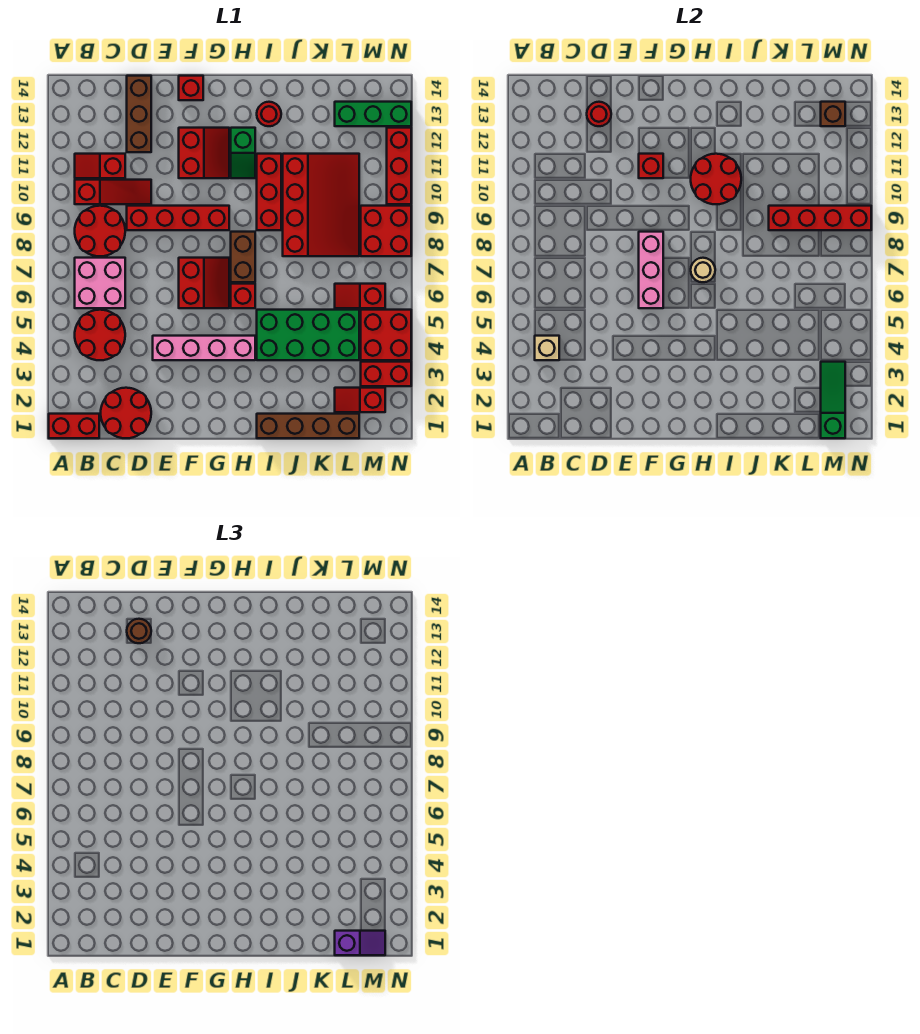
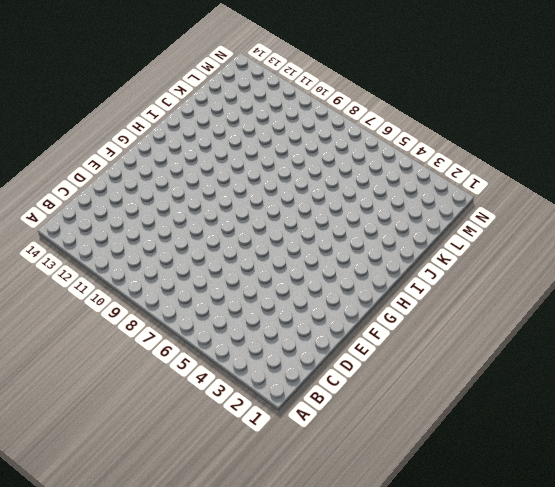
none -> red 1x2 brick [49,414,99,438]
none -> red 2x2 round brick [75,310,125,360]
none -> pink 2x2 brick [75,258,125,308]
none -> red 2x2 round brick [75,206,125,256]

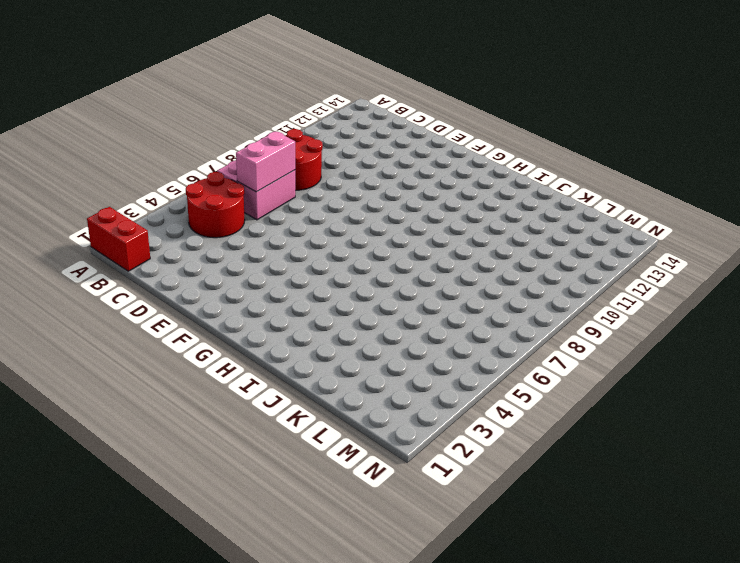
pink 1x2 brick [236,132,295,192] -> none
none -> red 1x3 slope [75,180,151,204]
none -> red 1x2 slope [75,154,125,178]
none -> red 2x2 round brick [101,388,151,438]
none -> red 1x4 brick [127,206,229,230]

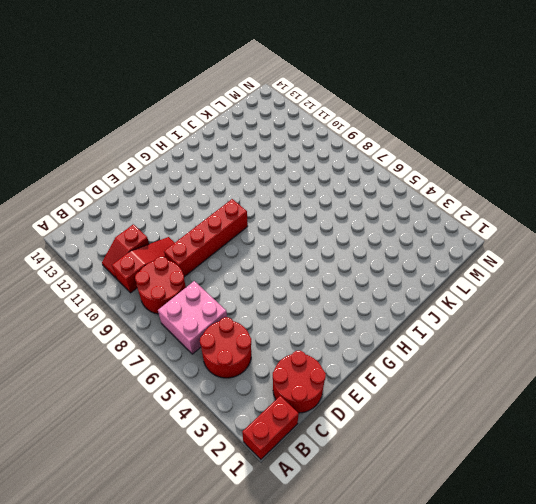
none -> brown 1x3 brick [127,76,151,152]
none -> pink 1x4 brick [153,336,255,360]
none -> red 2x2 slope [179,258,229,308]
none -> red 2x2 slope [179,128,229,178]

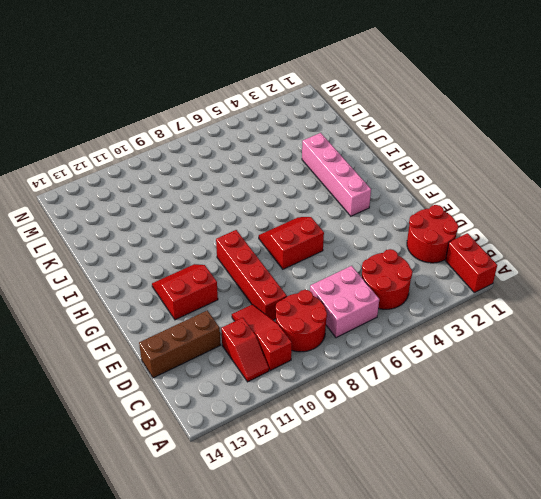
pink 1x4 brick [302,133,371,216] -> pink 1x4 brick moved to [153,336,255,360]
none -> red 1x1 brick [179,76,203,100]
none -> red 1x1 brick [231,284,255,308]
none -> brown 1x2 brick [231,232,255,282]
none -> green 1x2 slope [231,128,255,178]

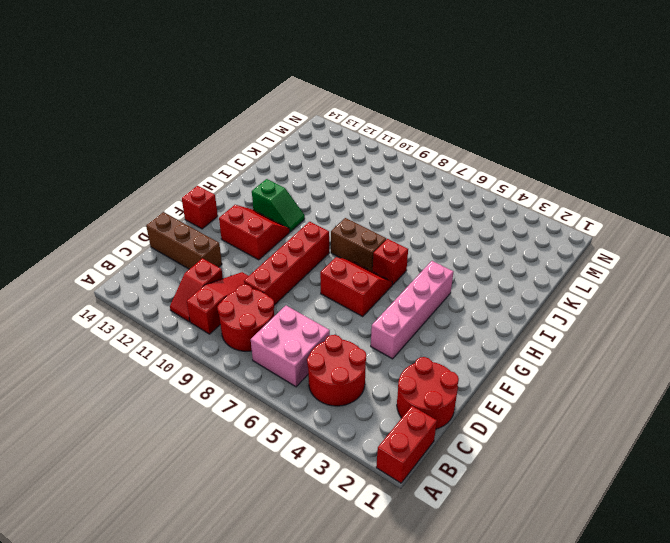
none -> brown 1x4 brick [257,414,359,438]
none -> green 2x4 brick [257,310,359,360]
none -> red 1x3 brick [257,154,281,230]
none -> red 1x1 round brick [257,102,281,126]

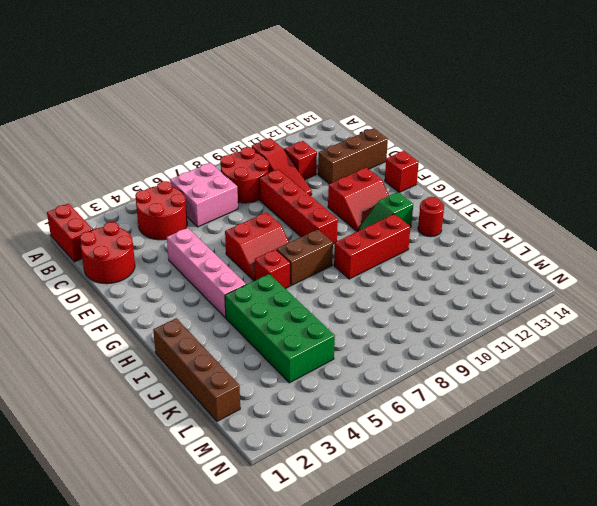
none -> red 3x4 slope [283,154,359,256]
none -> red 1x2 slope [335,388,385,412]
none -> red 1x2 slope [335,284,385,308]
none -> green 1x3 brick [335,102,411,126]

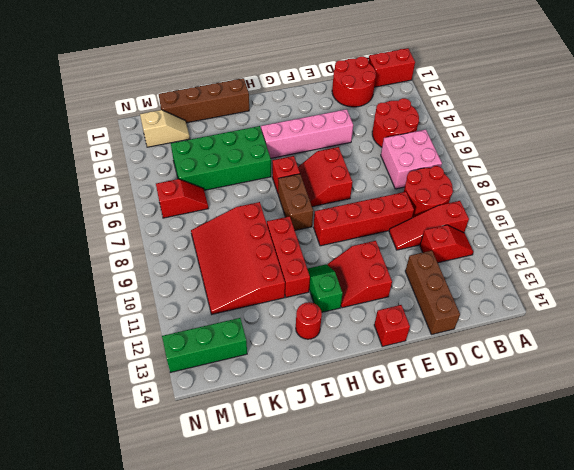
tan 1x2 slope [140,110,190,147] -> red 1x2 slope [335,388,385,412]
none -> red 1x2 brick [361,362,411,386]
none -> red 2x2 brick [361,310,411,360]
none -> red 2x2 brick [361,206,411,256]
none -> red 1x3 brick [387,128,411,204]

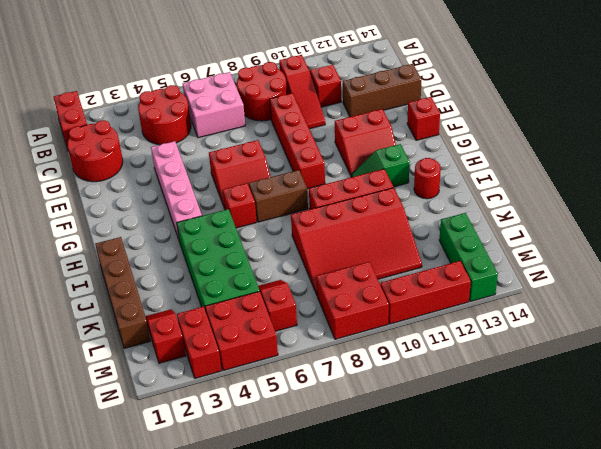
none -> tan 1x1 brick [535,336,559,360]
none -> red 1x1 round brick [587,102,611,126]
none -> pink 1x3 brick [639,232,663,308]
none -> red 1x1 brick [639,154,663,178]

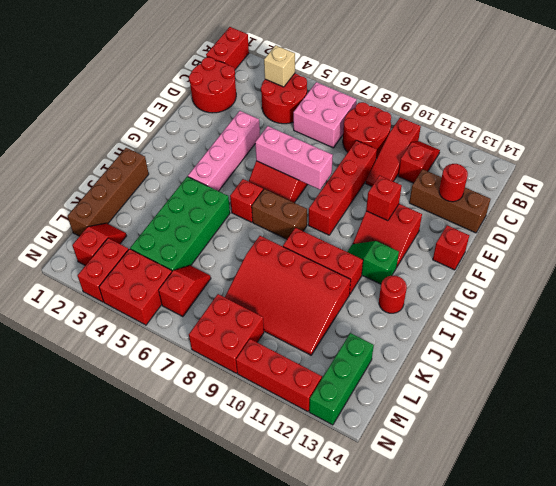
none -> tan 1x1 round brick [691,258,715,282]
none -> red 2x2 round brick [691,154,741,204]
none -> red 1x4 brick [769,206,871,230]
none -> green 1x3 slope [821,362,845,438]

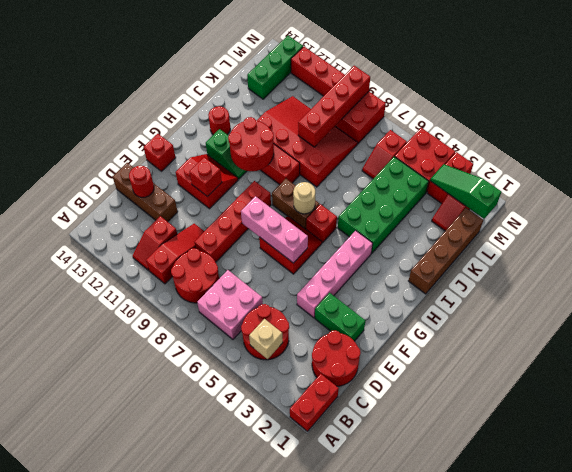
green 1x2 brick [315,293,366,341] -> none
none -> brown 1x1 brick [821,102,845,126]
none -> brown 1x1 round brick [127,619,151,643]
none -> purple 1x2 slope [335,931,385,955]

